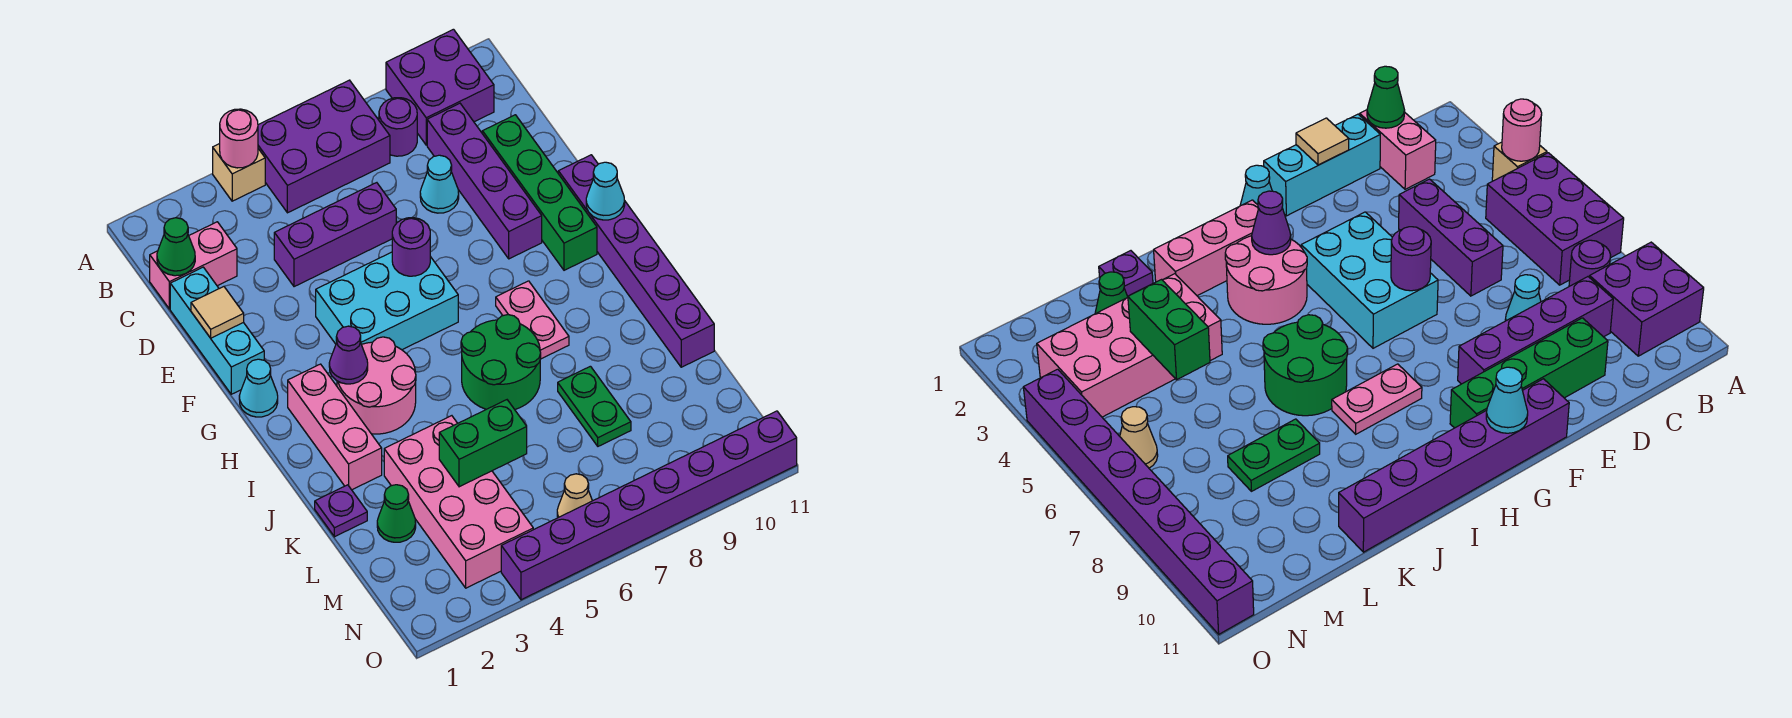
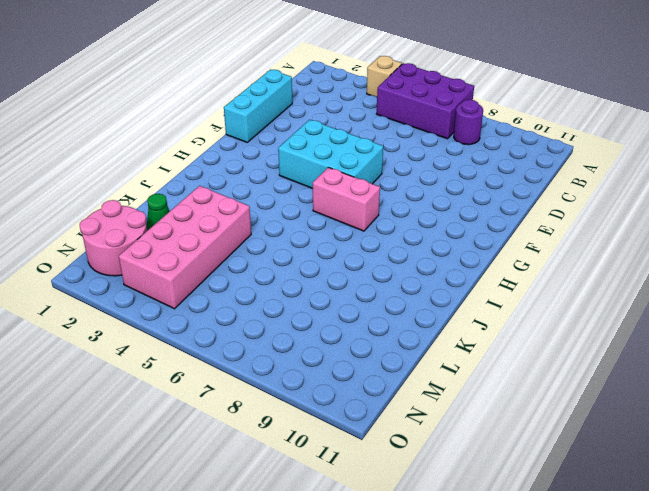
pink 1x2 brick [313,167,380,231] -> pink 1x2 brick moved to [150,222,237,309]
pink 2x2 round brick [80,200,147,276] -> pink 2x2 round brick moved to [337,337,416,434]
none -> purple 2x2 brick [386,29,494,145]
none -> purple 1x4 brick [427,103,542,259]
none -> purple 1x3 brick [274,183,396,287]
none -> cyan 1x1 cone [420,155,459,213]

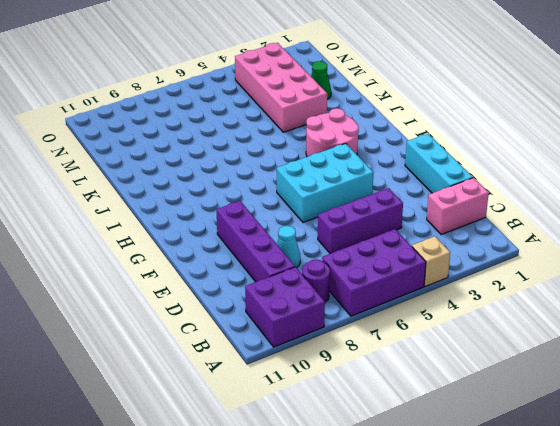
none -> green 1x4 brick [482,115,597,270]
none -> purple 1x6 brick [558,155,714,367]
none -> cyan 1x1 cone [239,359,278,417]
none -> pink 1x3 brick [288,364,382,490]

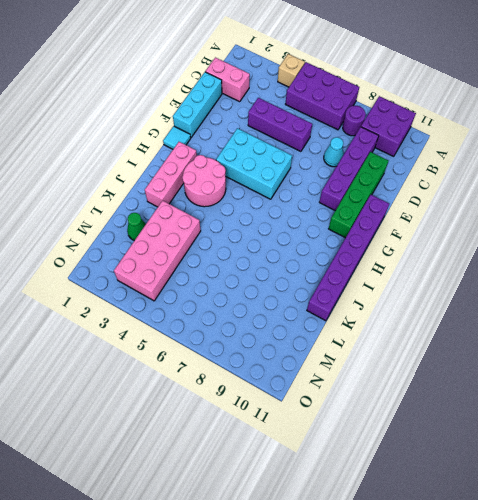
cyan 1x1 tile [163,126,191,149] -> cyan 1x1 cone [239,359,278,417]
none -> pink 1x2 plate [496,281,569,359]
none -> green 2x2 round brick [461,315,541,409]
none -> purple 1x1 plate [315,485,367,537]
none -> green 1x2 plate [558,366,631,446]

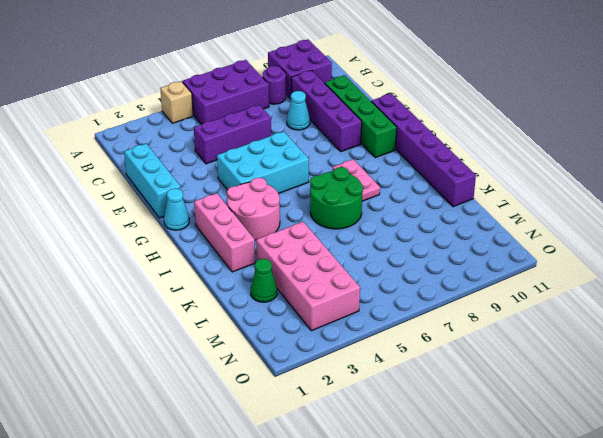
none -> pink 1x2 brick [150,222,237,309]
none -> purple 1x1 plate [315,485,367,537]
none -> green 1x2 plate [558,366,631,446]
none -> tan 1x1 cone [557,474,592,518]

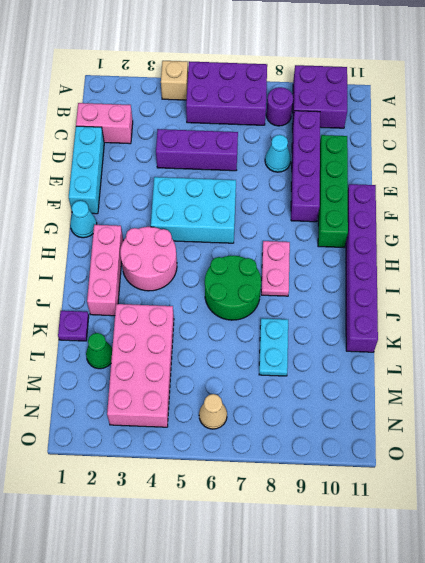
cyan 1x2 plate [259,318,288,376] -> green 1x2 plate [558,366,631,446]
none -> purple 1x8 brick [501,411,797,600]
none -> pink 1x1 round brick [220,109,258,168]
none -> green 1x1 cone [157,218,195,276]
none -> tan 1x1 tile [191,287,244,338]

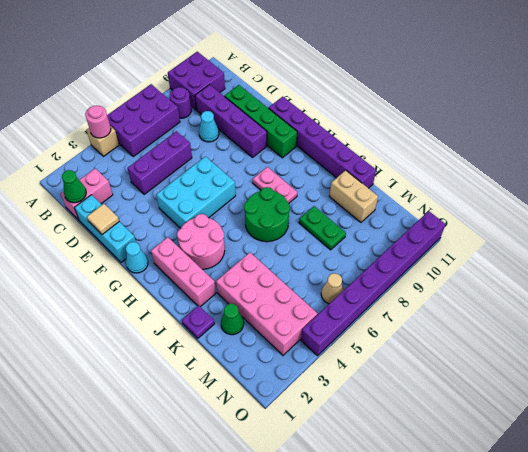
tan 1x2 brick [329,170,378,222] -> none
none -> purple 1x1 round brick [392,218,430,276]
none -> cyan 1x1 cone [586,162,625,220]
none -> purple 1x1 cone [329,326,368,384]
none -> green 1x2 brick [439,400,527,487]

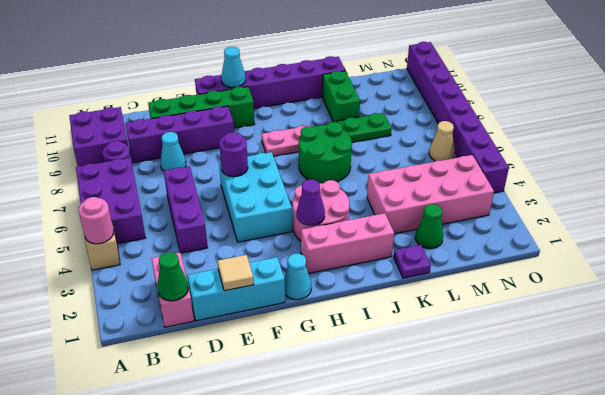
green 1x2 brick [322,71,360,122] -> green 1x2 brick moved to [439,400,527,487]

